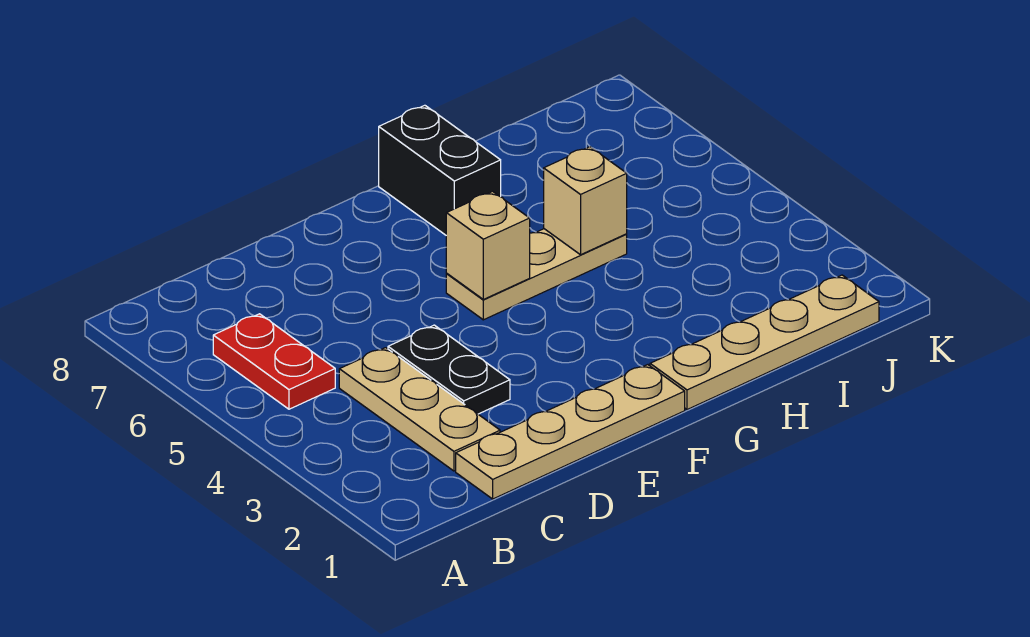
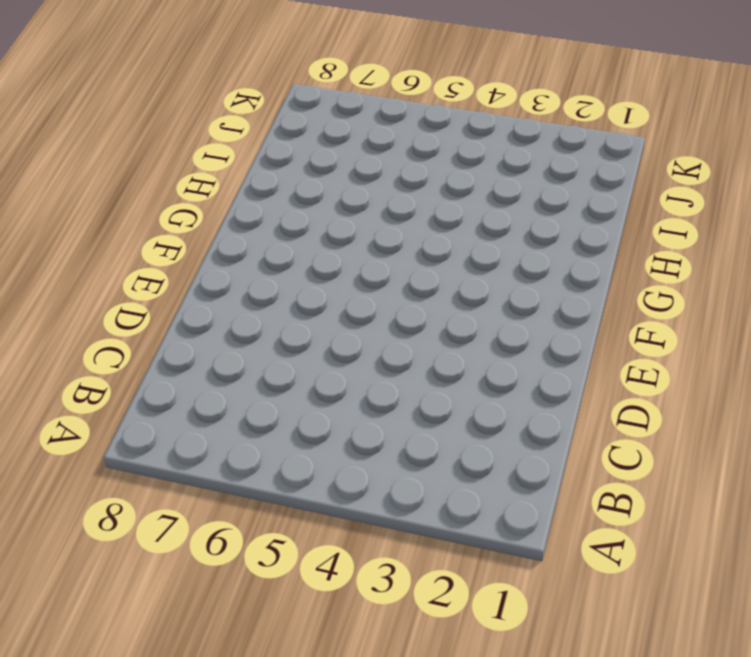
none -> red 1x2 plate [213,314,335,409]
none -> tan 1x4 plate [456,365,685,499]

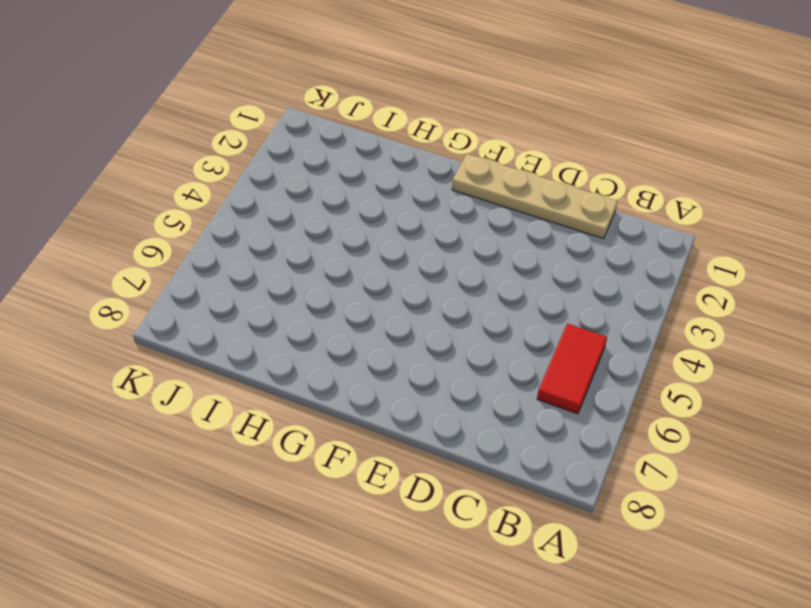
red 1x2 tile [537,323,607,414] -> red 1x2 plate [213,314,335,409]
none -> tan 1x3 plate [339,348,500,471]
none -> black 1x2 plate [388,325,510,414]

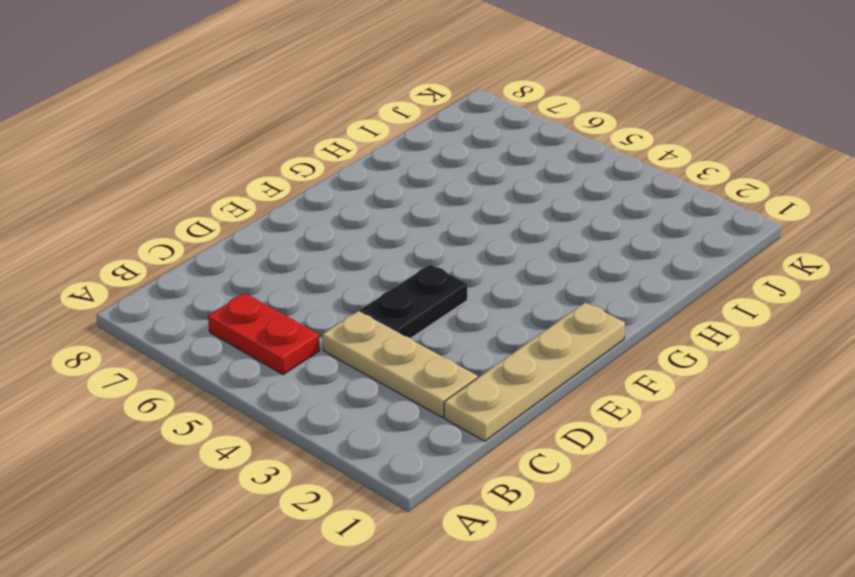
black 1x2 plate [360,265,467,338] -> black 1x2 plate turned to [388,325,510,414]
none -> tan 1x3 plate [446,229,627,320]
none -> tan 1x4 plate [650,275,879,410]

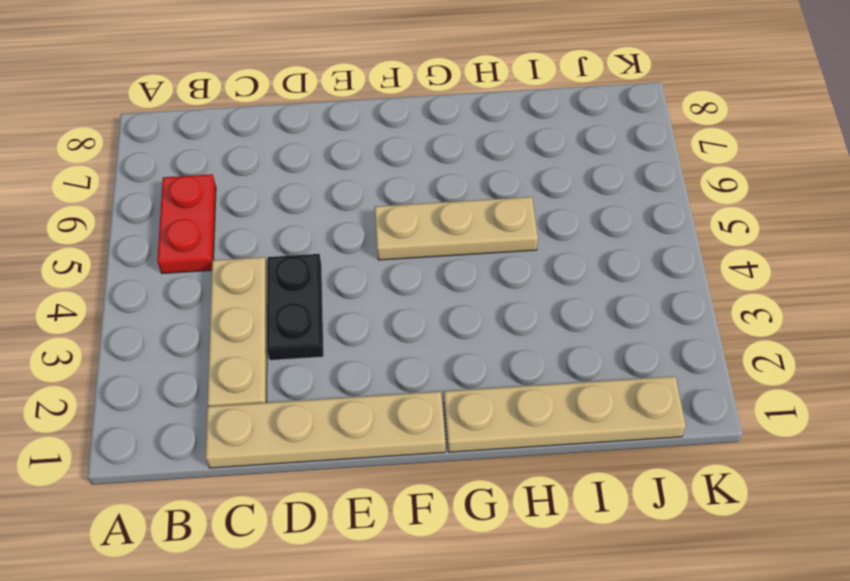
none -> black 1x2 brick [379,105,501,235]
none -> tan 1x1 brick [446,191,530,299]

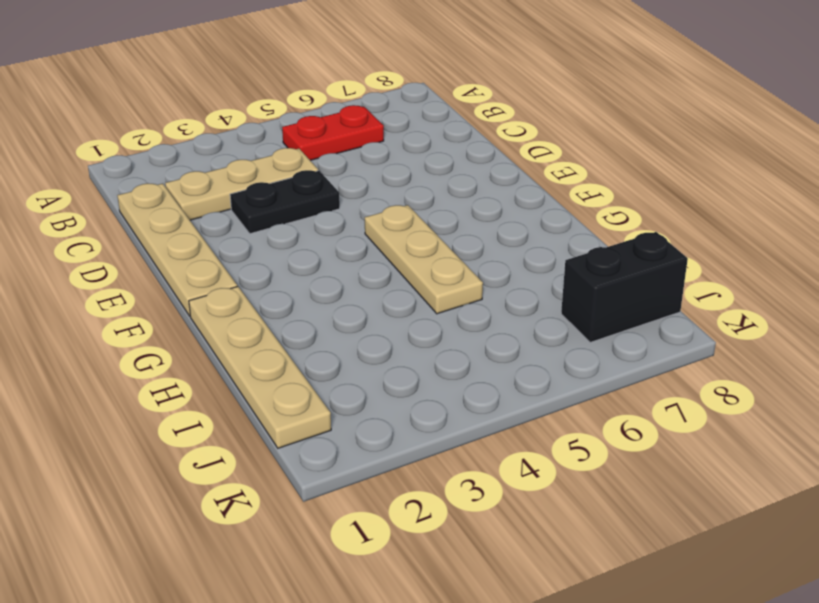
black 1x2 brick [561,232,688,342] -> black 1x2 brick moved to [379,105,501,235]
none -> tan 1x1 brick [446,191,530,299]
none -> tan 1x1 brick [544,147,627,255]

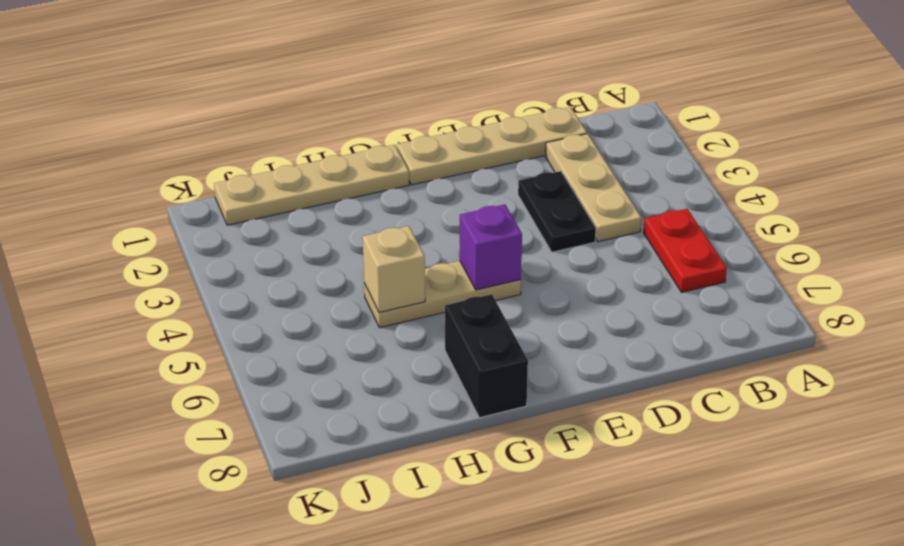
purple 1x1 brick [460,204,522,290] -> tan 1x1 brick [446,191,530,299]

